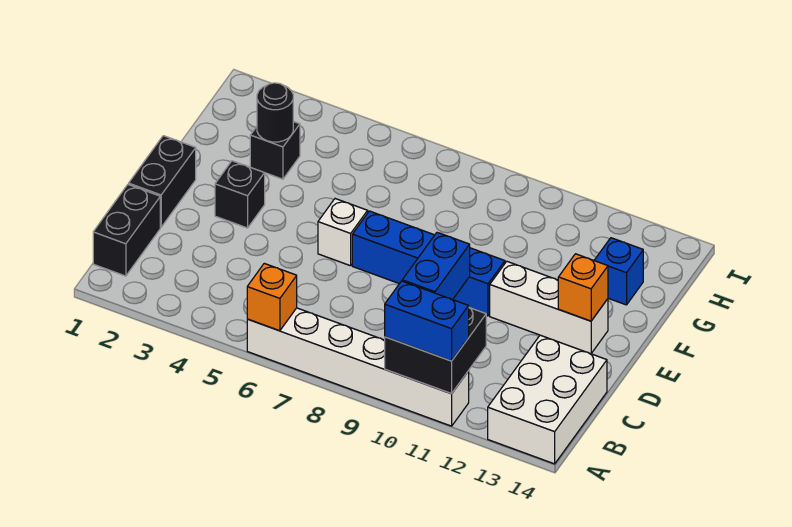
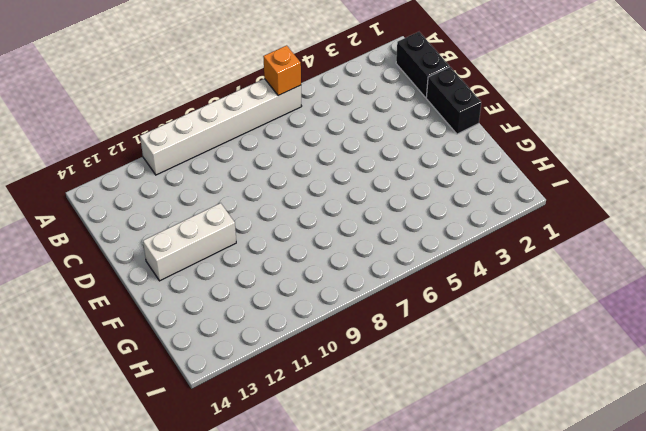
none -> white 2x3 brick [488,335,607,464]
none -> black 1x1 brick [215,161,265,228]
none -> white 1x1 brick [318,199,368,266]

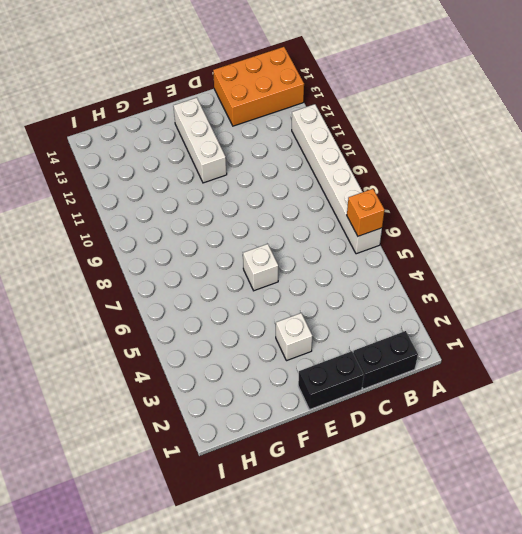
orange 2x3 brick [213,47,304,126] -> white 2x3 brick [488,335,607,464]
white 1x1 brick [276,313,313,361] -> black 1x1 brick [215,161,265,228]
none -> blue 1x4 brick [352,211,505,316]
none -> black 1x1 brick [250,121,300,179]
none -> blue 1x1 brick [594,238,643,305]

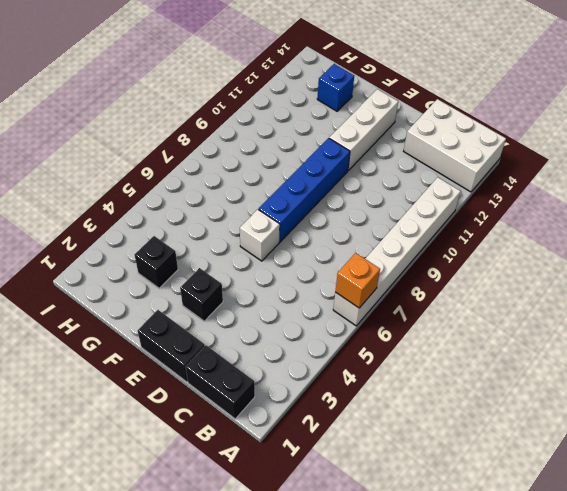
none -> black 2x2 brick [385,308,486,394]
none -> orange 1x1 brick [558,254,608,321]
none -> black 1x1 round brick [257,83,293,142]

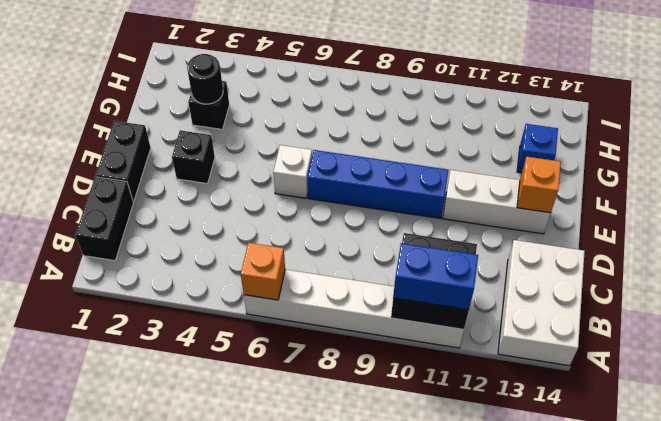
none -> blue 1x2 brick [402,232,470,300]

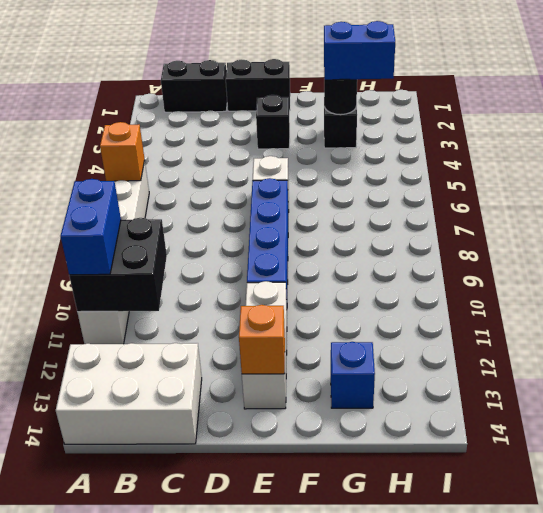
blue 1x2 brick [324,21,395,80] -> blue 1x2 brick moved to [402,232,470,300]

